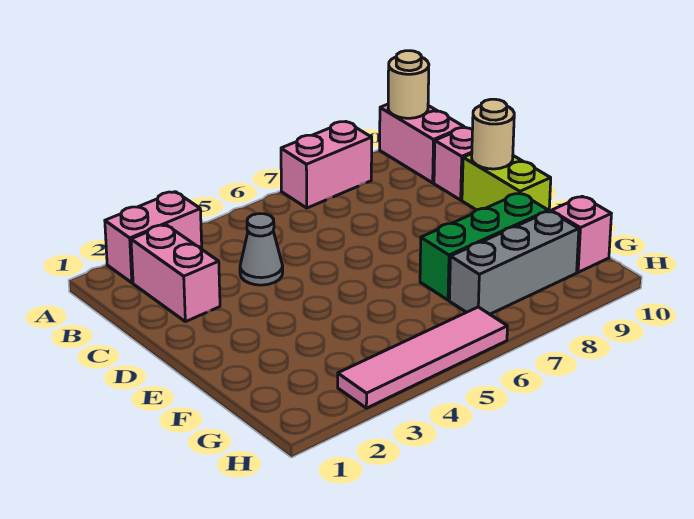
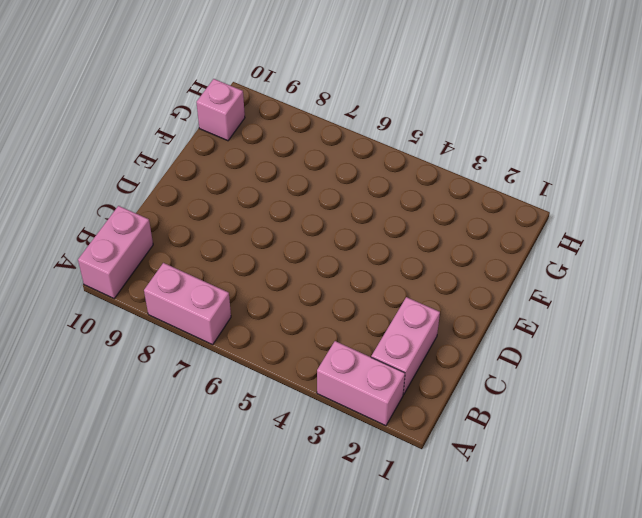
none -> grey 1x1 cone [240,214,283,285]
none -> pink 1x1 brick [434,128,472,200]
none -> lime 1x2 brick [462,154,551,211]

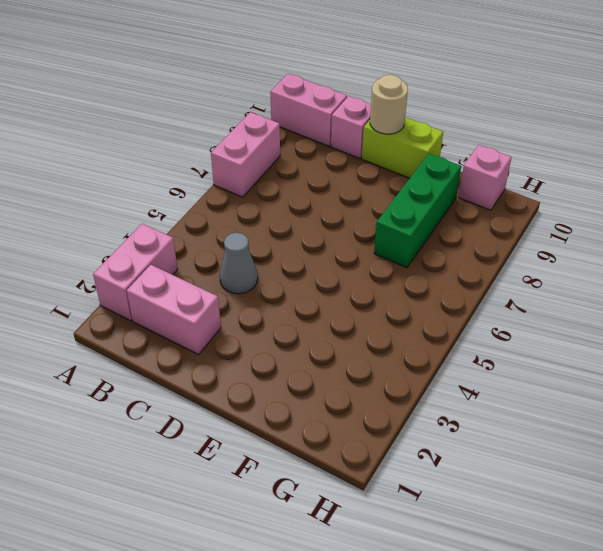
none -> grey 1x3 brick [449,211,579,314]
none -> pink 1x4 tile [338,307,507,408]
none -> tan 1x1 round brick [388,51,429,118]

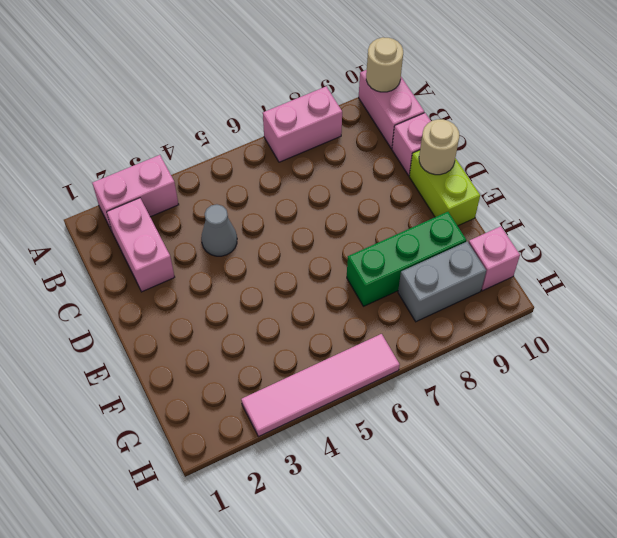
grey 1x2 brick [398,241,486,322] -> grey 1x3 brick [449,211,579,314]

